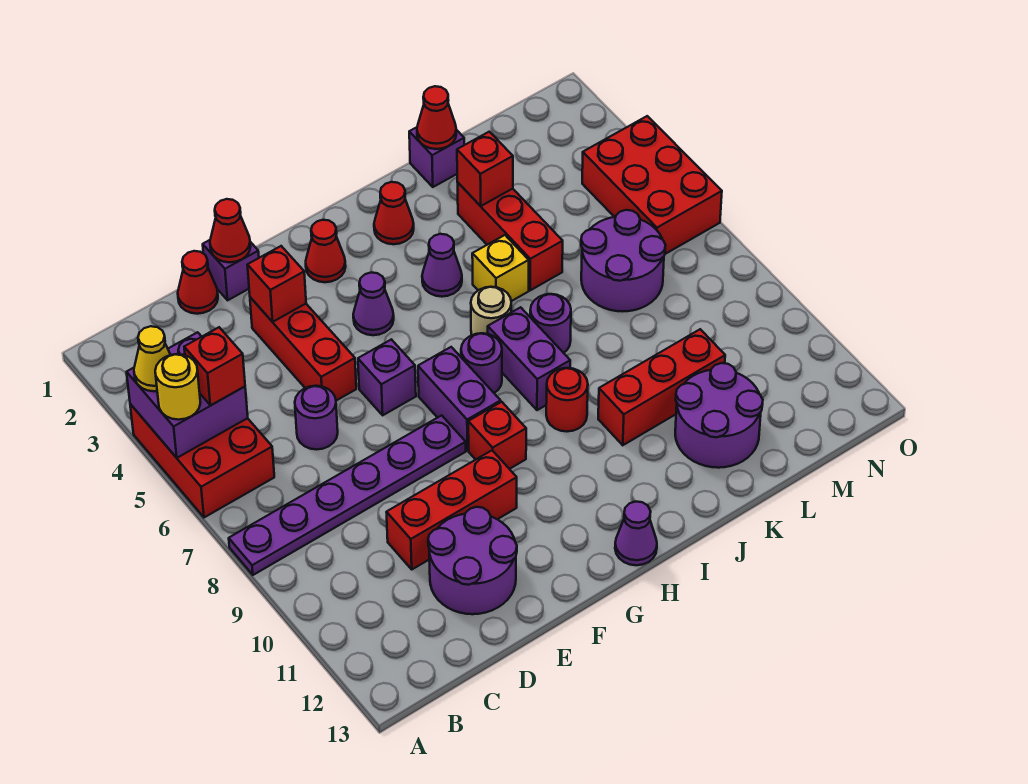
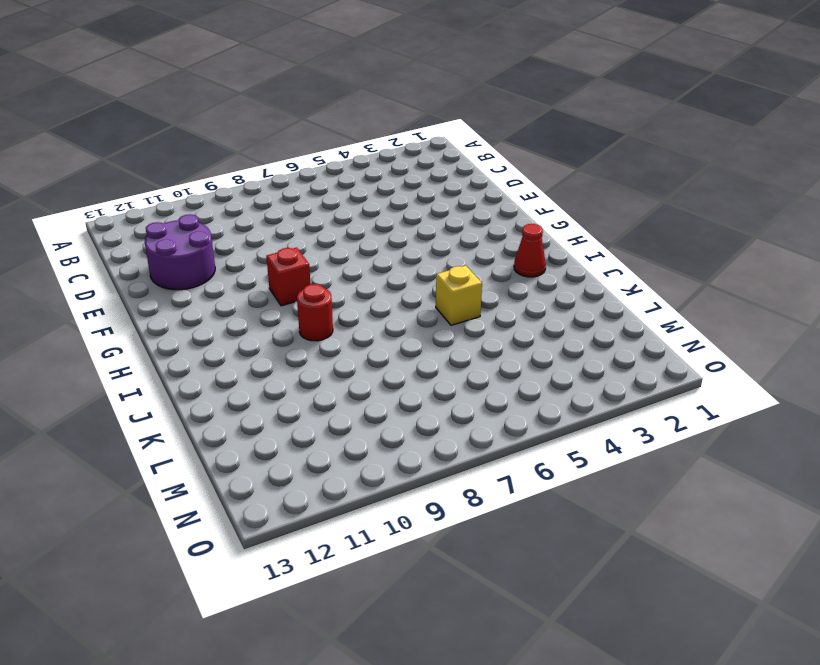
none -> red 2x3 brick [130,404,274,517]
none -> purple 1x6 plate [229,415,466,575]
none -> red 1x1 cone [178,251,218,314]
none -> purple 1x1 round brick [295,386,338,450]

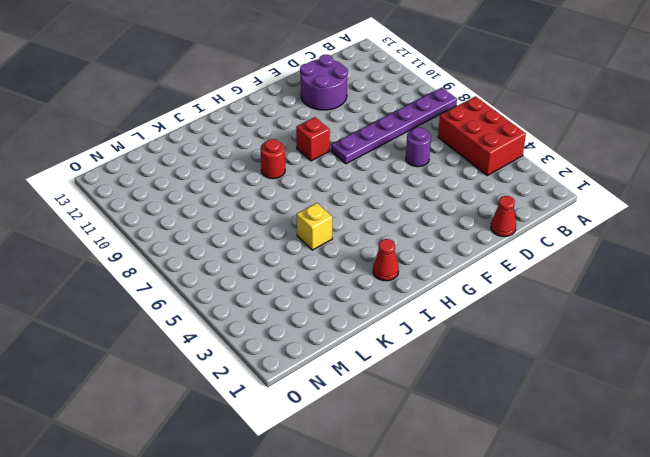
none -> red 1x3 brick [386,450,517,569]
none -> purple 1x1 brick [203,240,259,300]
none -> red 1x3 brick [250,297,356,401]
none -> purple 1x1 brick [358,339,416,415]

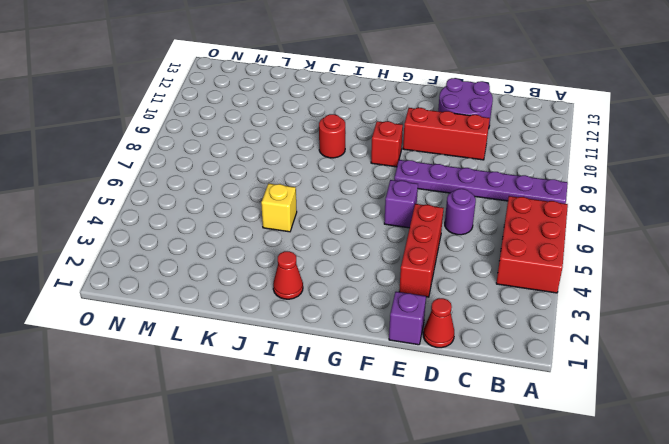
none -> red 1x1 cone [306,220,346,282]
none -> purple 1x1 cone [353,273,394,335]
none -> purple 1x2 brick [418,347,501,450]
none -> purple 1x1 round brick [461,333,502,393]

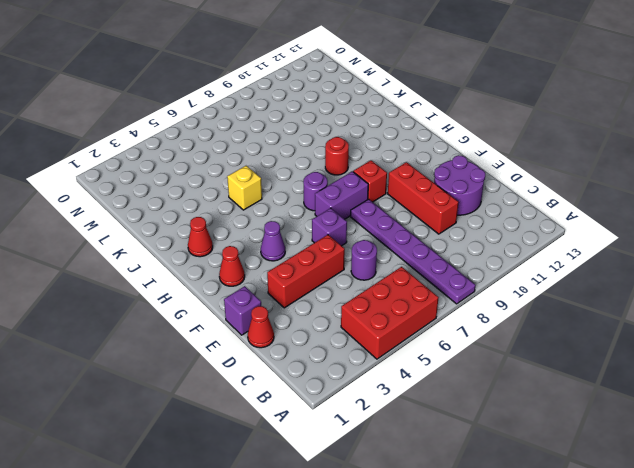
none -> purple 1x1 cone [615,502,657,565]
none -> purple 1x1 cone [422,234,462,297]
none -> tan 1x1 round brick [471,287,511,335]
none -> purple 1x2 brick [488,307,570,410]

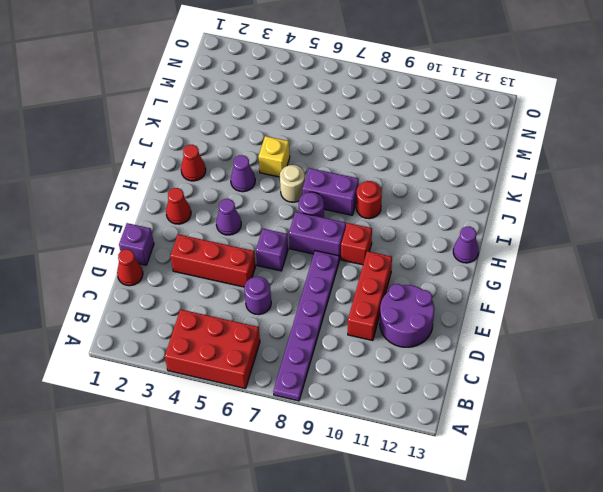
none -> purple 1x1 round brick [530,294,571,353]
none -> red 1x3 brick [598,329,725,445]
none -> purple 1x1 brick [409,127,464,187]
none -> red 1x3 brick [457,182,563,290]

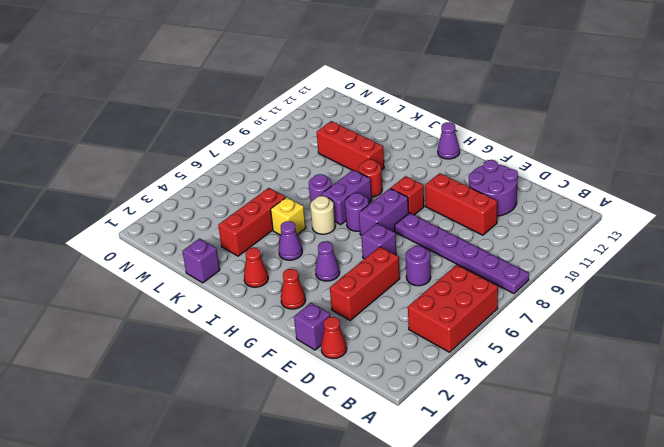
none -> purple 2x2 round brick [675,363,763,468]
none -> purple 2x2 round brick [581,210,666,311]
none -> red 2x3 brick [582,116,722,254]
none -> purple 2x2 brick [127,332,248,458]

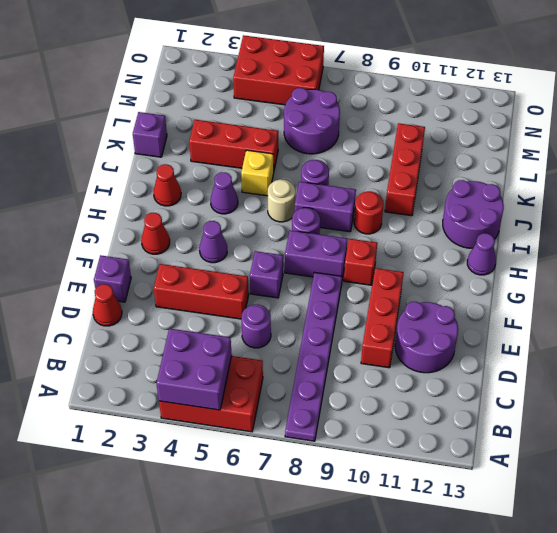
purple 2x2 round brick [443,180,504,248] -> purple 2x2 round brick moved to [675,363,763,468]
none -> red 1x1 cone [210,199,251,262]
none -> red 1x1 brick [247,246,306,322]
none -> red 1x1 cone [417,86,456,149]
none -> red 1x1 brick [457,132,513,206]

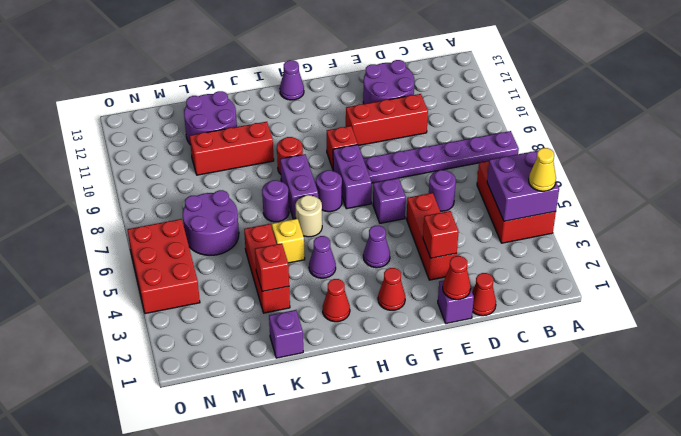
none -> red 1x1 cone [417,86,456,149]
none -> yellow 1x1 round brick [155,354,200,420]
none -> red 1x1 brick [184,327,245,405]

